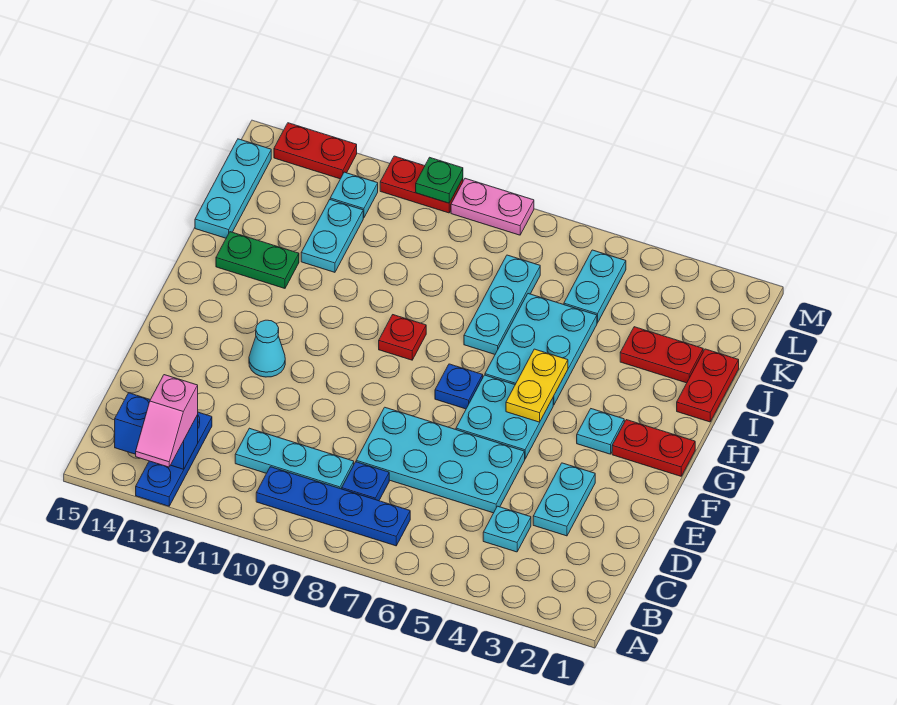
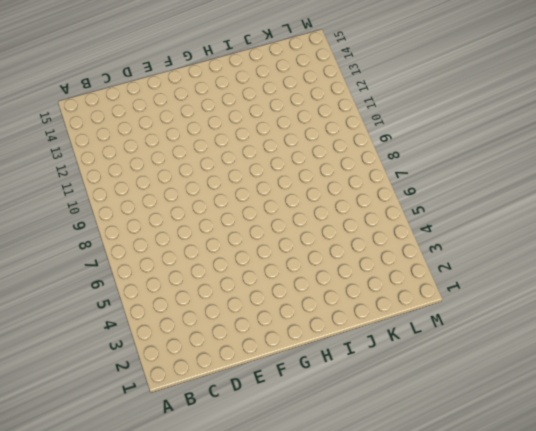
none -> blue 1x3 plate [136,412,212,506]
none -> blue 1x4 plate [256,467,410,546]
none -> cyan 1x1 plate [483,506,531,552]

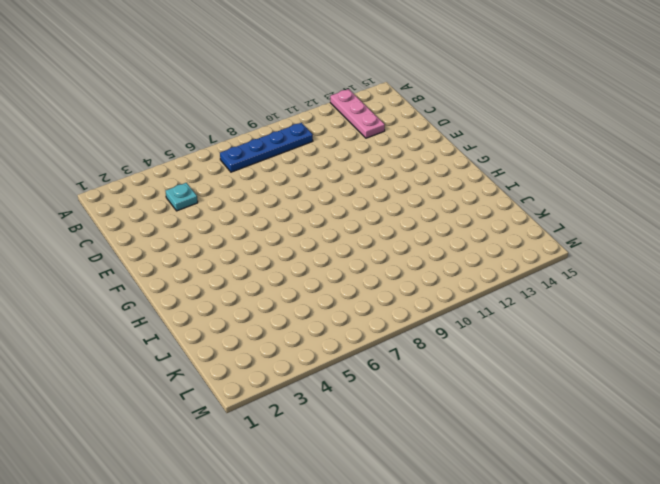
pink 1x3 plate [330,89,385,138] -> blue 1x3 plate [136,412,212,506]
none -> blue 1x1 plate [342,462,389,501]
none -> cyan 1x3 plate [235,428,354,489]
none -> cyan 1x2 plate [533,463,595,536]

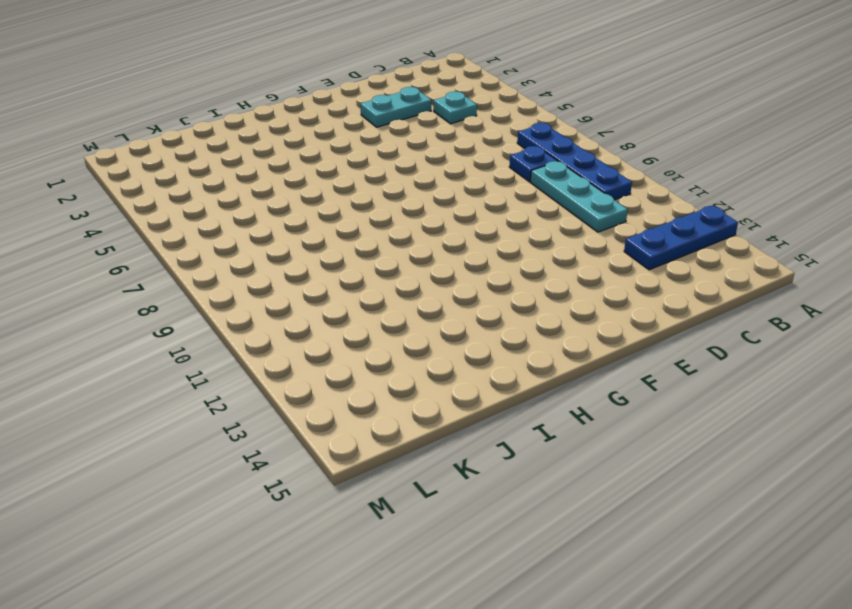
none -> cyan 2x4 plate [356,407,525,513]
none -> cyan 2x2 plate [456,375,553,459]
none -> cyan 1x1 cone [249,320,285,377]

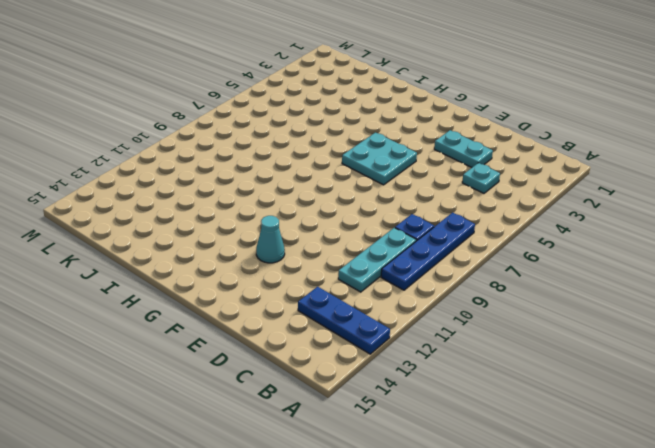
none -> cyan 2x4 plate [356,407,525,513]
none -> red 1x2 plate [612,420,695,476]
none -> cyan 1x1 plate [577,409,624,454]

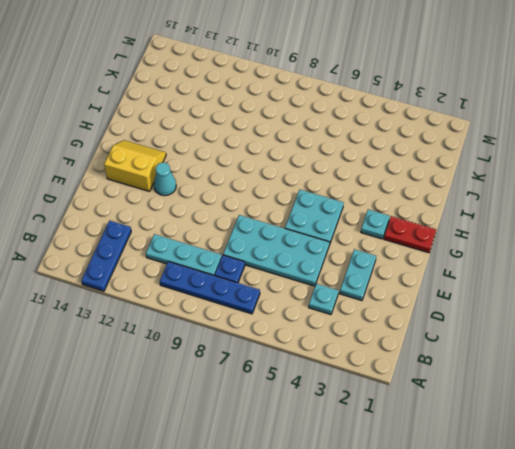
yellow 2x2 slope [104,140,166,191] -> none
none -> blue 1x1 plate [435,364,483,409]
none -> cyan 2x3 plate [485,294,597,405]
none -> red 1x1 plate [379,315,426,360]

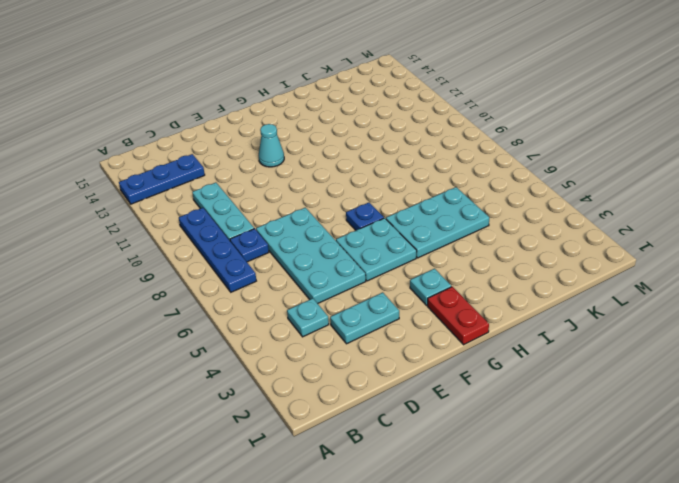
none -> red 1x1 plate [379,315,426,360]
none -> red 1x2 plate [677,349,739,422]
none -> cyan 1x3 plate [464,255,540,354]

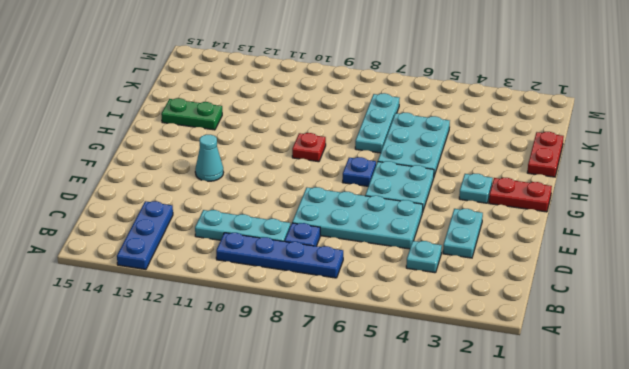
none -> red 1x2 plate [620,327,703,383]
none -> cyan 1x2 plate [301,200,363,272]
none -> cyan 1x3 plate [195,139,271,238]

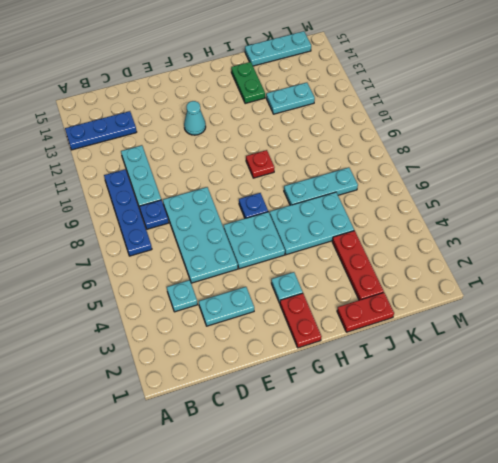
red 1x3 plate [332,231,384,300] -> red 1x2 plate [620,327,703,383]
none -> cyan 1x2 plate [564,250,626,323]
none -> cyan 1x1 plate [330,172,378,218]
none -> pink 1x2 plate [451,178,534,235]

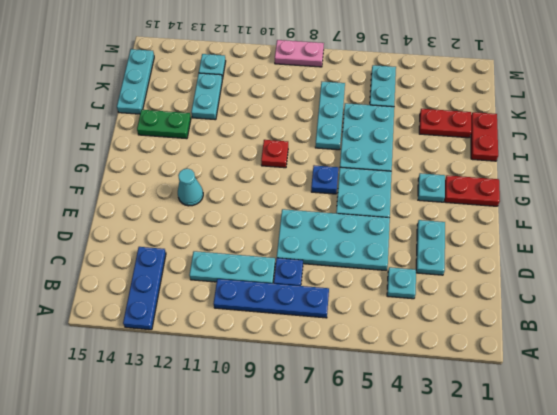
none -> red 1x2 plate [380,156,463,213]
none -> red 1x2 plate [274,123,357,179]
none -> blue 1x2 brick [115,393,198,469]

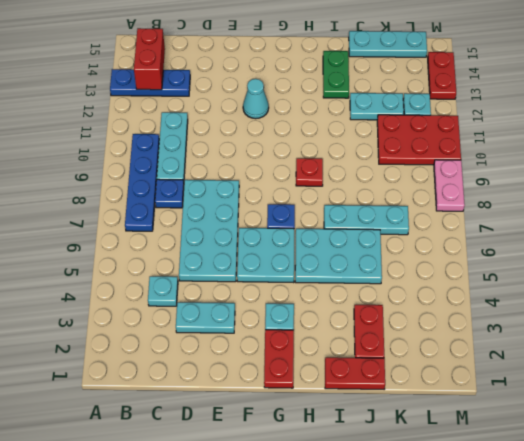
red 1x2 brick [134,28,165,90] -> blue 1x2 brick [115,393,198,469]
red 2x3 plate [377,115,461,165] -> red 1x2 plate [380,156,463,213]
none -> cyan 1x2 plate [564,250,626,323]
none -> yellow 1x2 plate [506,349,568,422]
none -> green 1x1 plate [416,157,463,203]

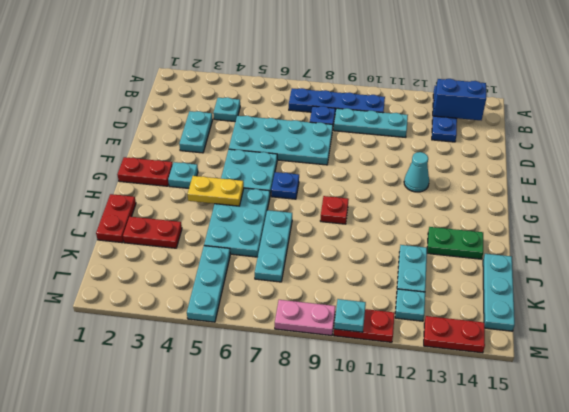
yellow 1x2 plate [187,176,244,206] -> yellow 1x2 plate turned to [506,349,568,422]
cyan 1x3 plate [187,246,230,322] -> cyan 1x2 plate [564,250,626,323]
cyan 1x1 plate [334,299,366,332] -> green 1x1 plate [416,157,463,203]
none -> pink 1x2 slope [136,375,198,467]

